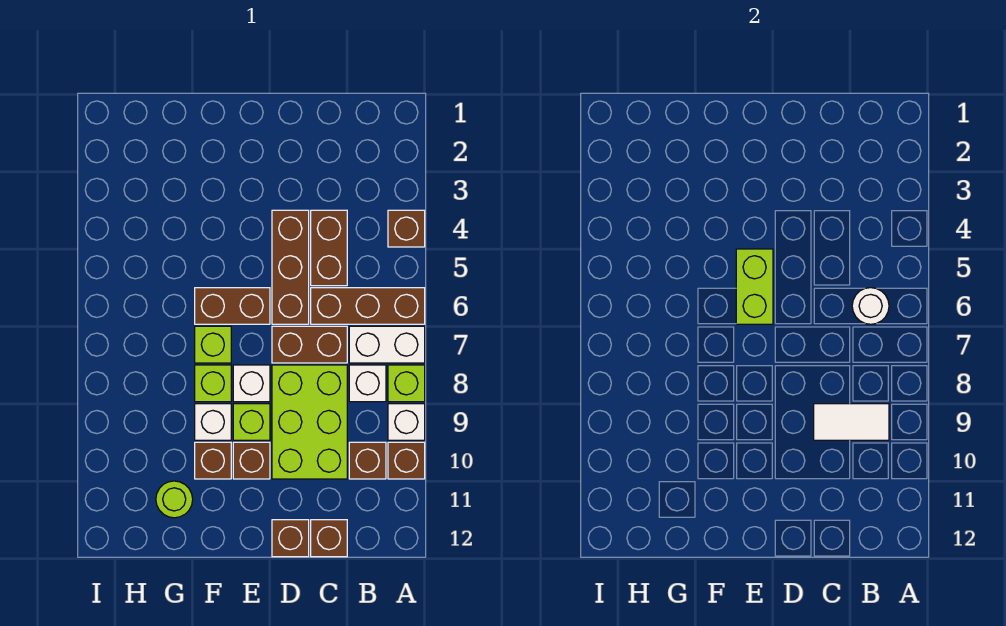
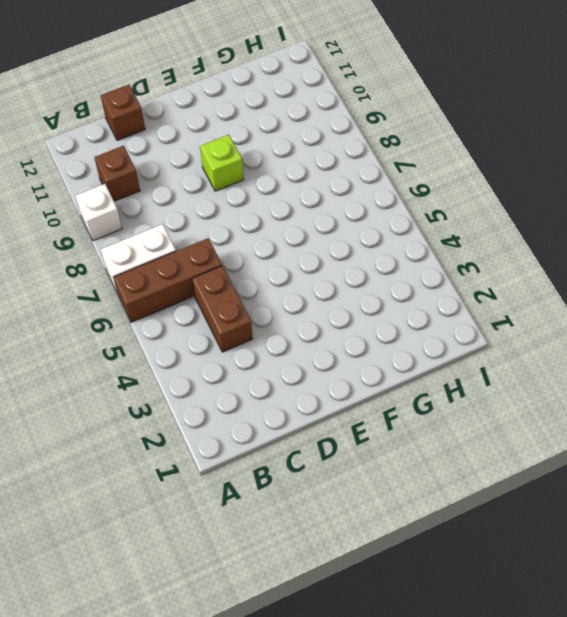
none -> brown 1x1 brick [388,210,425,247]
none -> lime 1x1 brick [388,365,425,402]
none -> brown 1x1 brick [388,442,425,479]

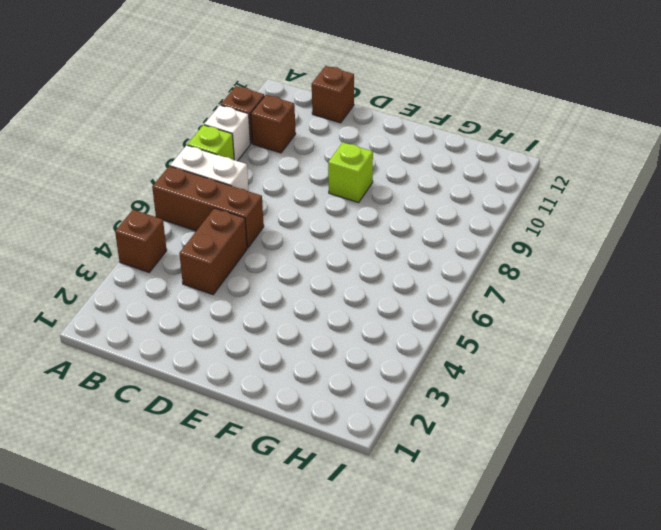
none -> white 1x1 brick [349,365,386,402]
none -> brown 1x2 brick [272,326,347,363]
none -> lime 2x3 brick [272,365,347,479]

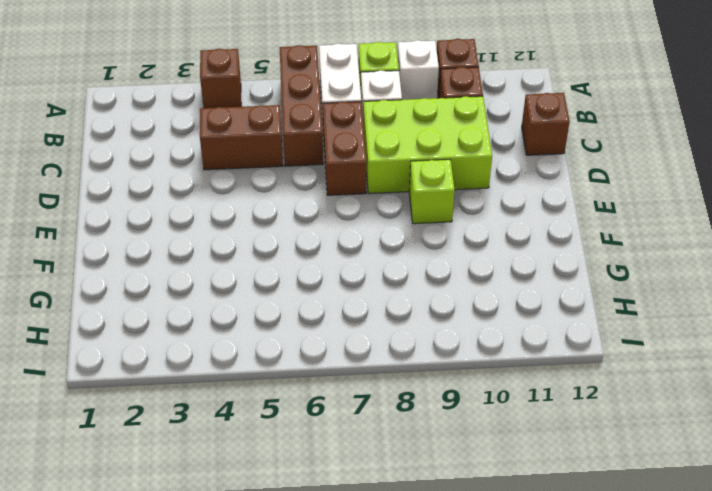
none -> brown 1x3 brick [272,210,309,324]
none -> brown 1x1 brick [272,520,309,557]
none -> brown 1x2 brick [195,288,270,324]

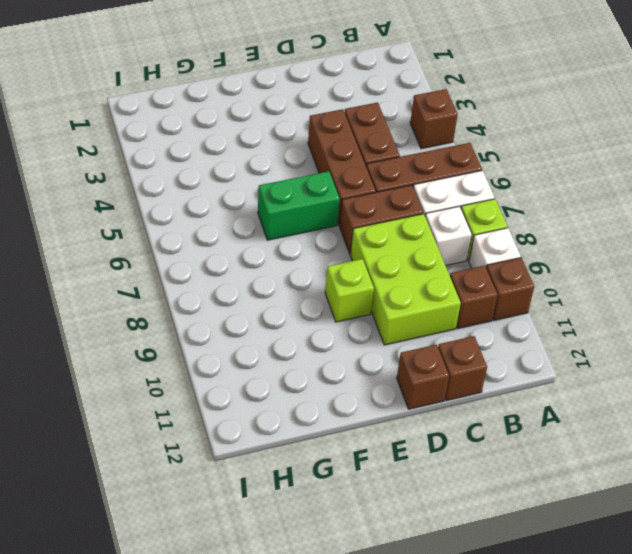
green 1x2 brick [258,171,340,240] -> brown 1x2 brick [195,288,270,324]
none -> white 1x1 brick [233,365,270,402]
none -> brown 1x1 brick [233,442,270,479]
none -> lime 1x1 brick [195,326,231,363]

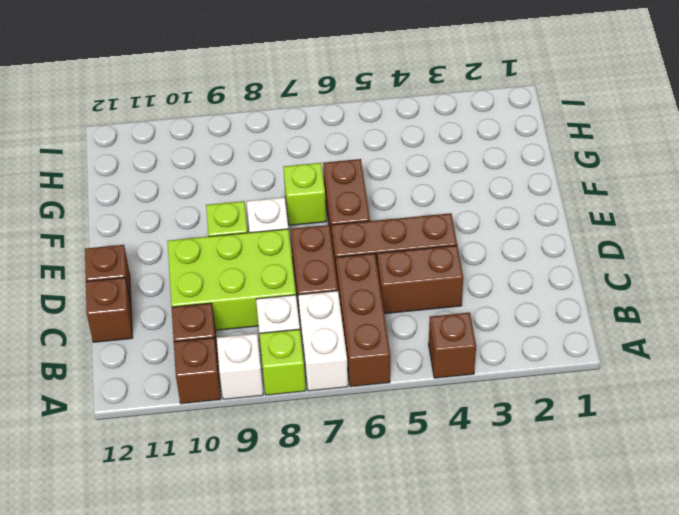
none -> brown 1x1 brick [233,442,270,479]
none -> lime 1x1 brick [195,365,231,402]
none -> white 1x1 brick [195,404,231,440]

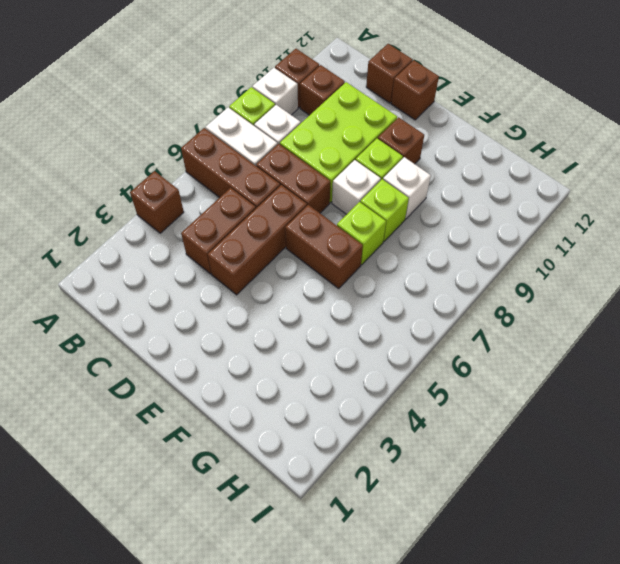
none -> brown 1x1 brick [195,442,231,479]
none -> lime 1x1 round brick [156,481,193,518]
none -> white 1x1 round brick [852,288,889,324]

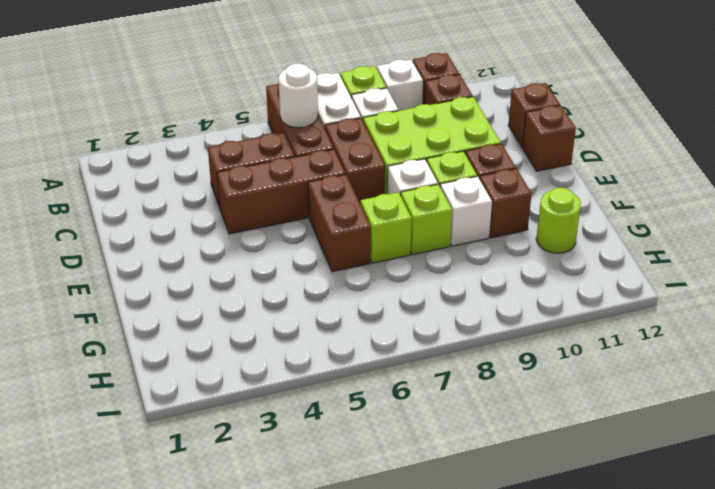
none -> brown 1x1 brick [388,210,425,247]
none -> white 1x2 tile [814,404,889,440]
none -> lime 1x2 brick [736,249,773,324]

